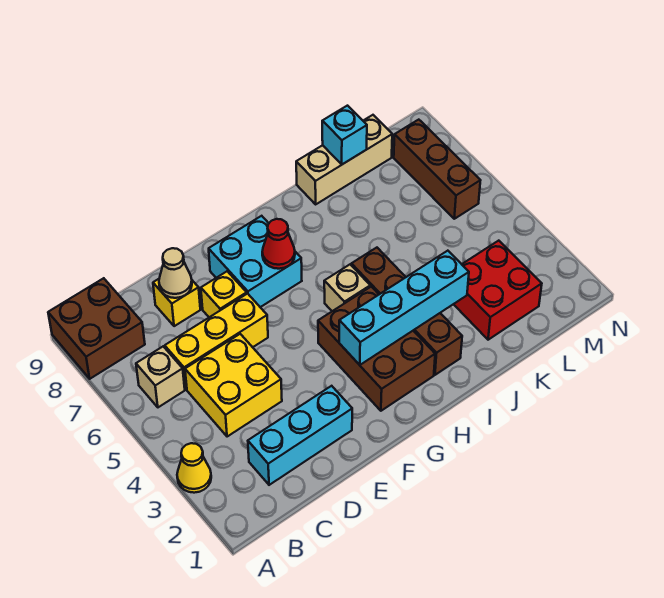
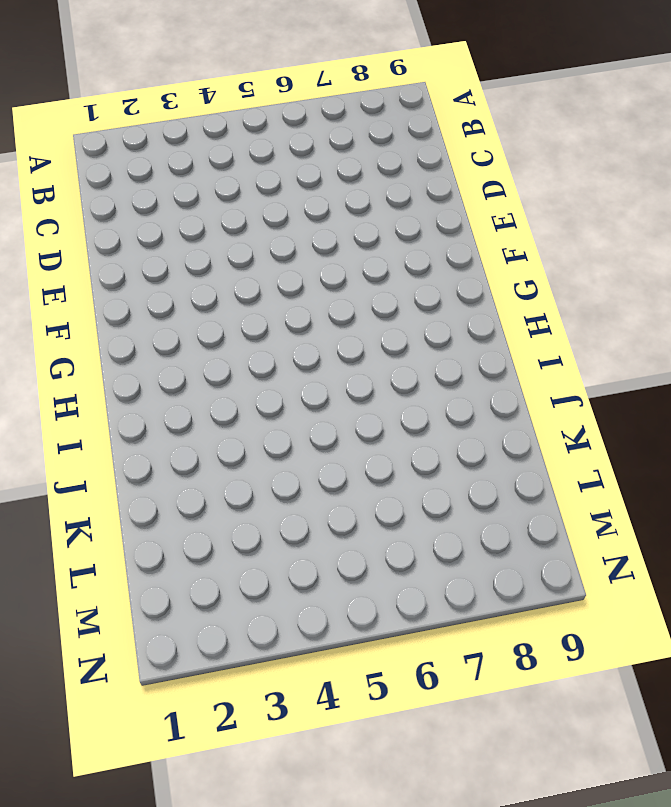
none -> yellow 1x1 cone [177,443,211,493]
none -> brown 2x2 brick [48,278,145,379]
none -> tan 1x1 brick [136,346,185,407]

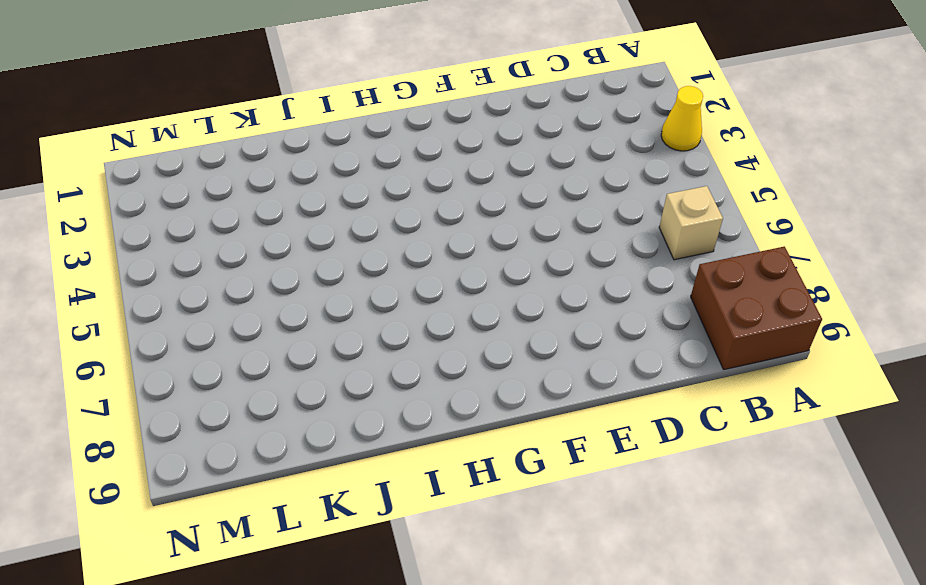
none -> cyan 1x3 brick [248,386,352,485]
none -> yellow 2x2 brick [185,334,282,437]
none -> yellow 1x3 brick [165,294,268,390]

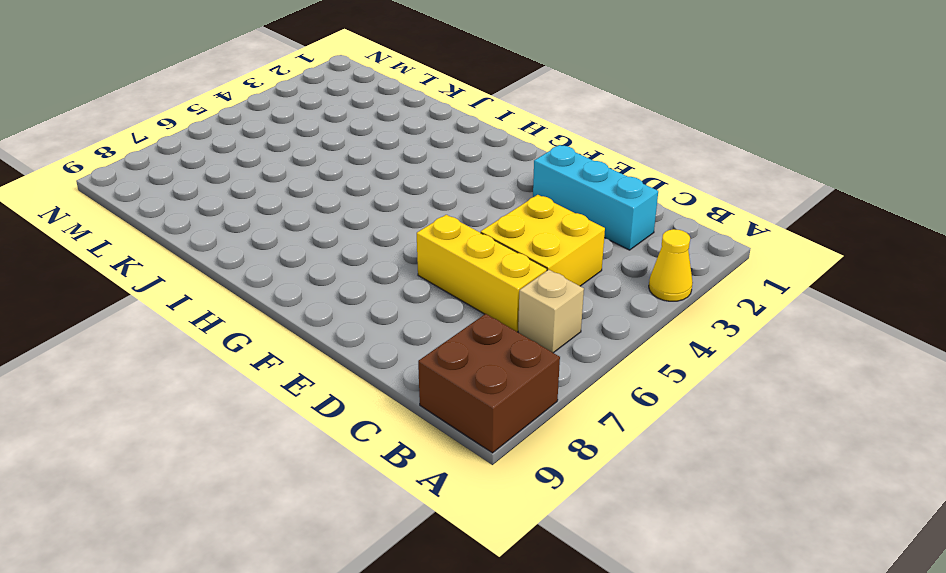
none -> yellow 1x1 brick [153,279,200,326]
none -> yellow 1x1 brick [201,271,247,317]
none -> cyan 2x2 brick [209,216,302,307]

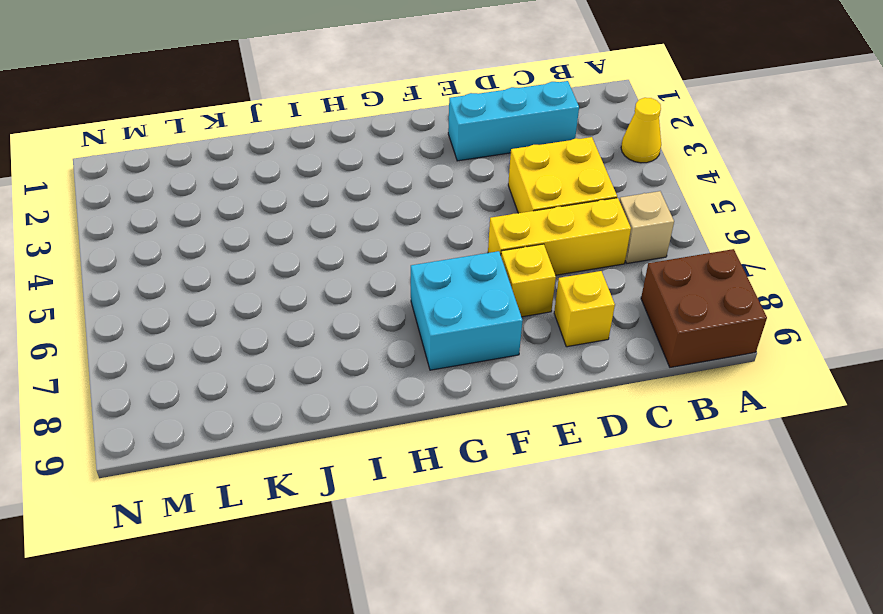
none -> brown 2x3 brick [318,287,435,411]
none -> tan 1x1 brick [324,264,370,311]
none -> brown 1x4 brick [351,248,462,375]

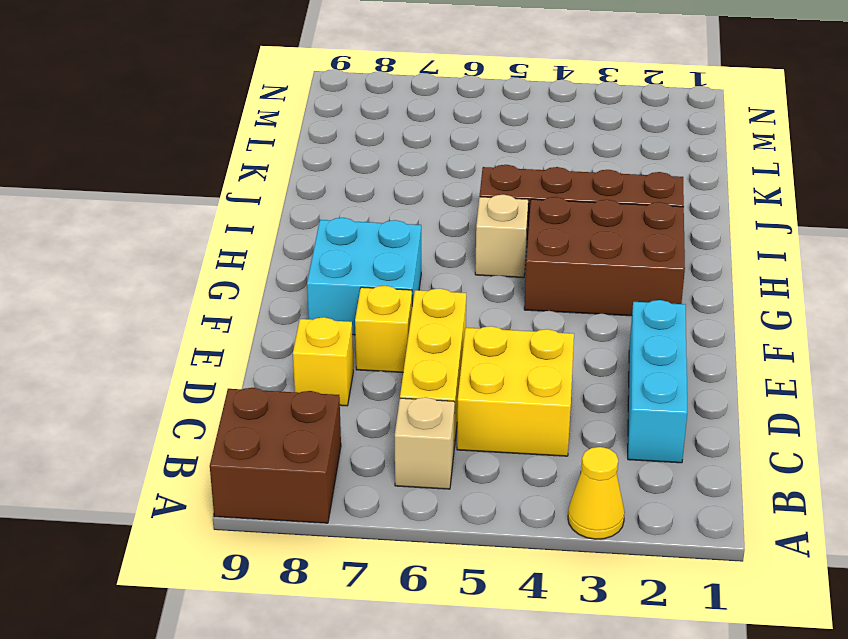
none -> tan 1x3 brick [296,115,392,204]
none -> red 2x2 brick [454,241,542,340]
none -> brown 1x3 brick [394,120,481,219]

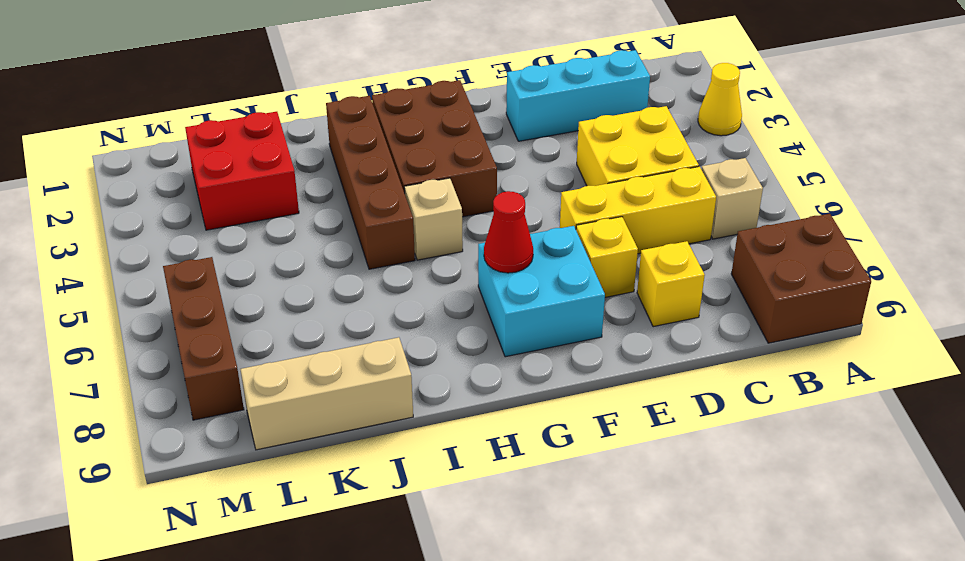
none -> tan 1x1 cone [159,248,192,298]
none -> cyan 1x4 brick [339,251,469,365]
none -> cyan 1x1 brick [322,106,367,164]

